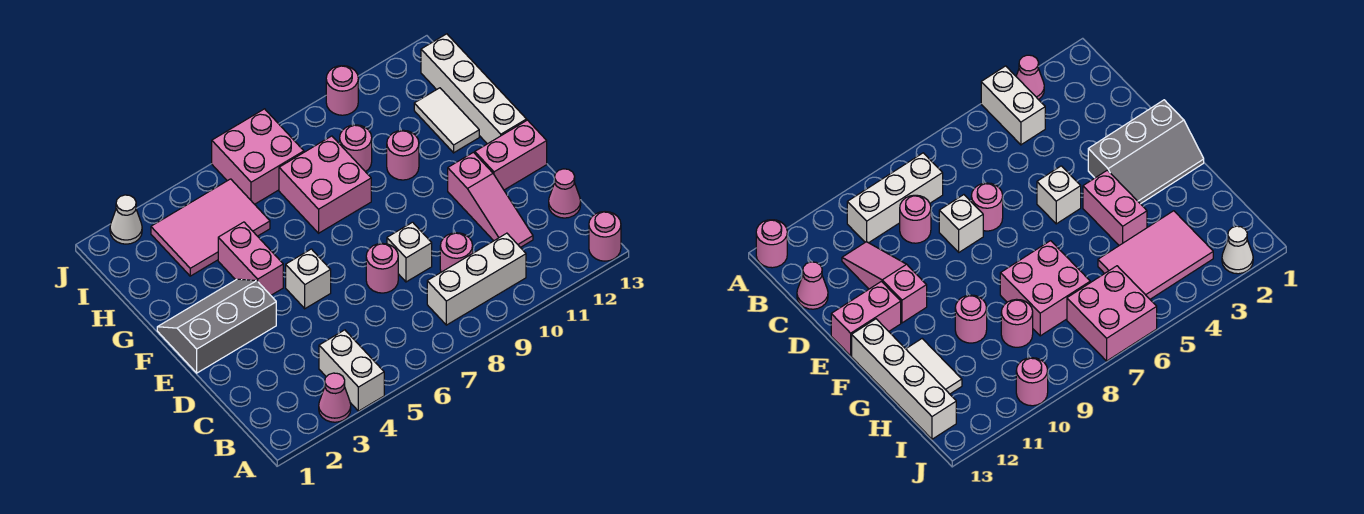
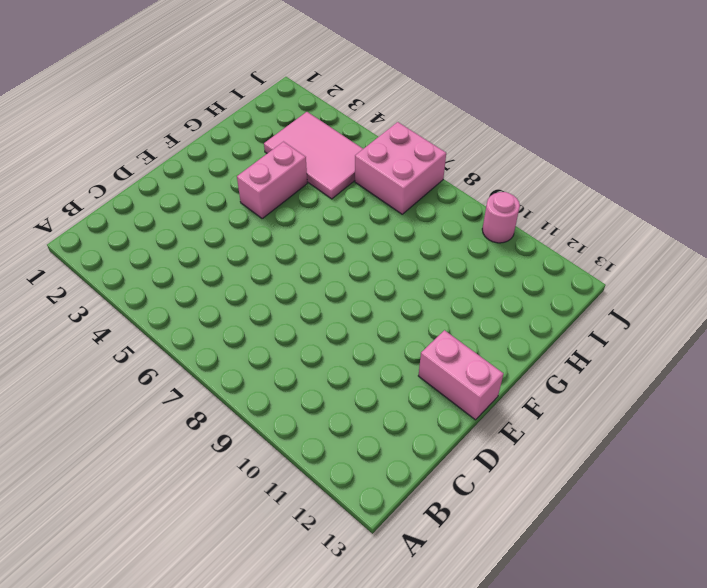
none -> pink 1x1 cone [319,373,351,422]
none -> white 1x2 brick [319,330,384,411]
none -> pink 1x1 round brick [589,212,621,261]

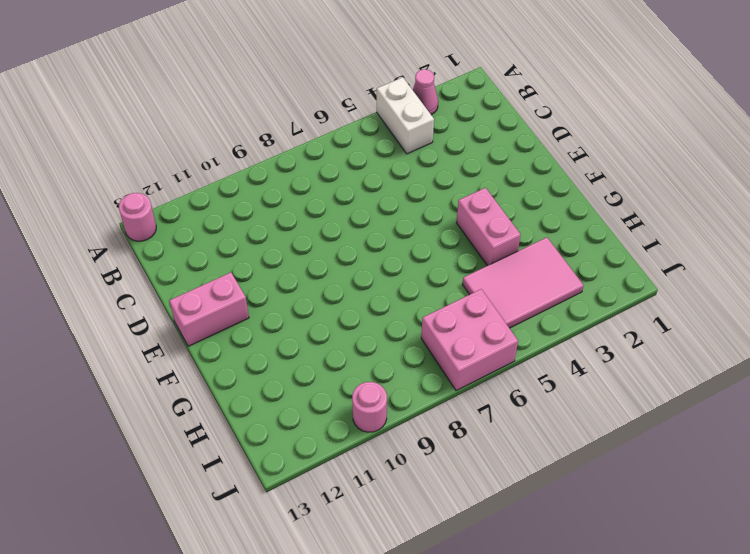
none -> white 1x3 brick [427,233,526,325]
none -> pink 1x1 round brick [440,233,473,272]
none -> pink 1x3 slope [448,152,533,248]

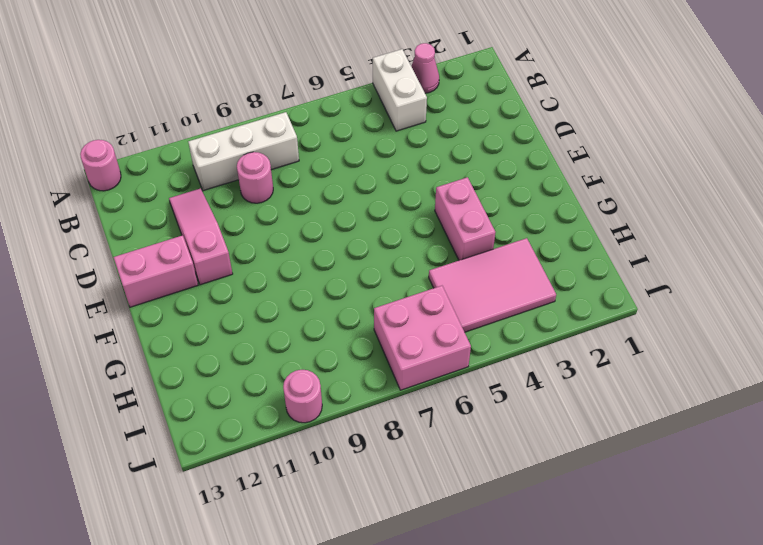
none -> pink 1x1 cone [549,169,581,218]
none -> pink 1x1 round brick [366,243,398,293]
none -> white 1x1 brick [387,222,432,282]

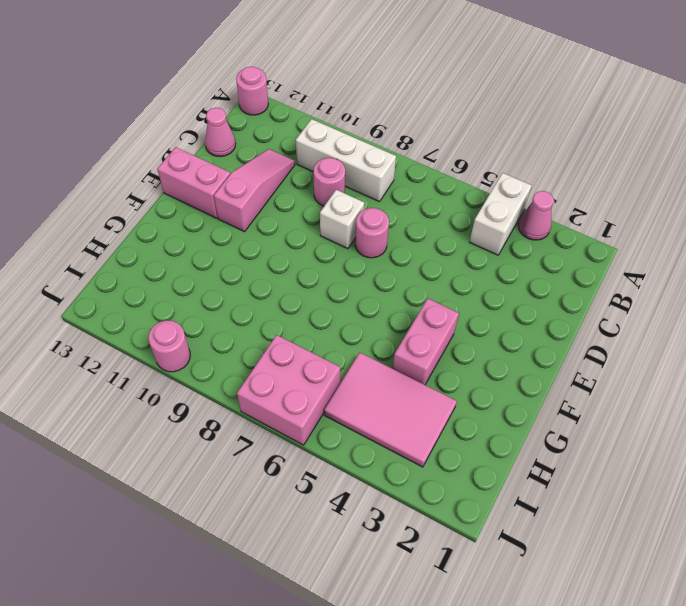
none -> grey 2x3 slope [157,279,276,373]
none -> white 1x1 brick [286,249,331,309]
none -> white 1x4 brick [421,34,527,144]

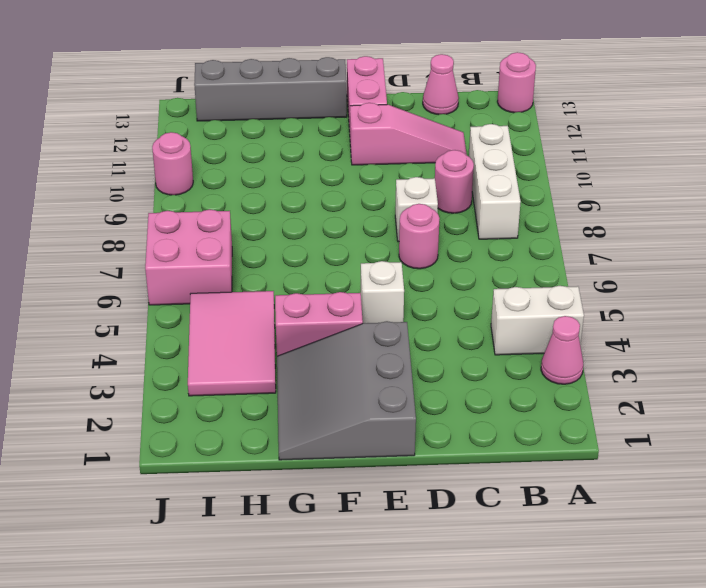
grey 3x3 slope [277,321,416,460] -> grey 2x3 slope [157,279,276,373]
grey 1x4 brick [194,57,347,121] -> white 1x4 brick [421,34,527,144]
none -> pink 2x2 brick [279,136,371,233]
none -> pink 1x1 round brick [387,130,419,180]
none -> white 1x2 tile [414,88,479,153]

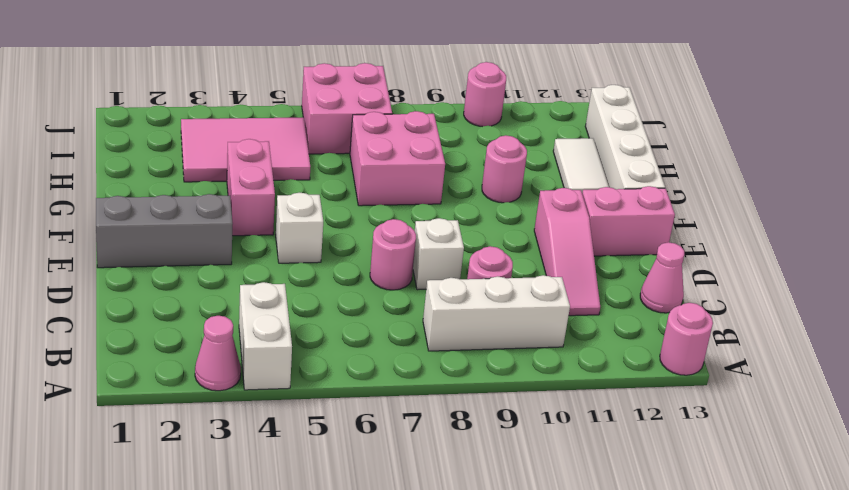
none -> pink 1x1 round brick [340,125,372,172]
none -> white 1x1 cone [110,195,142,244]

